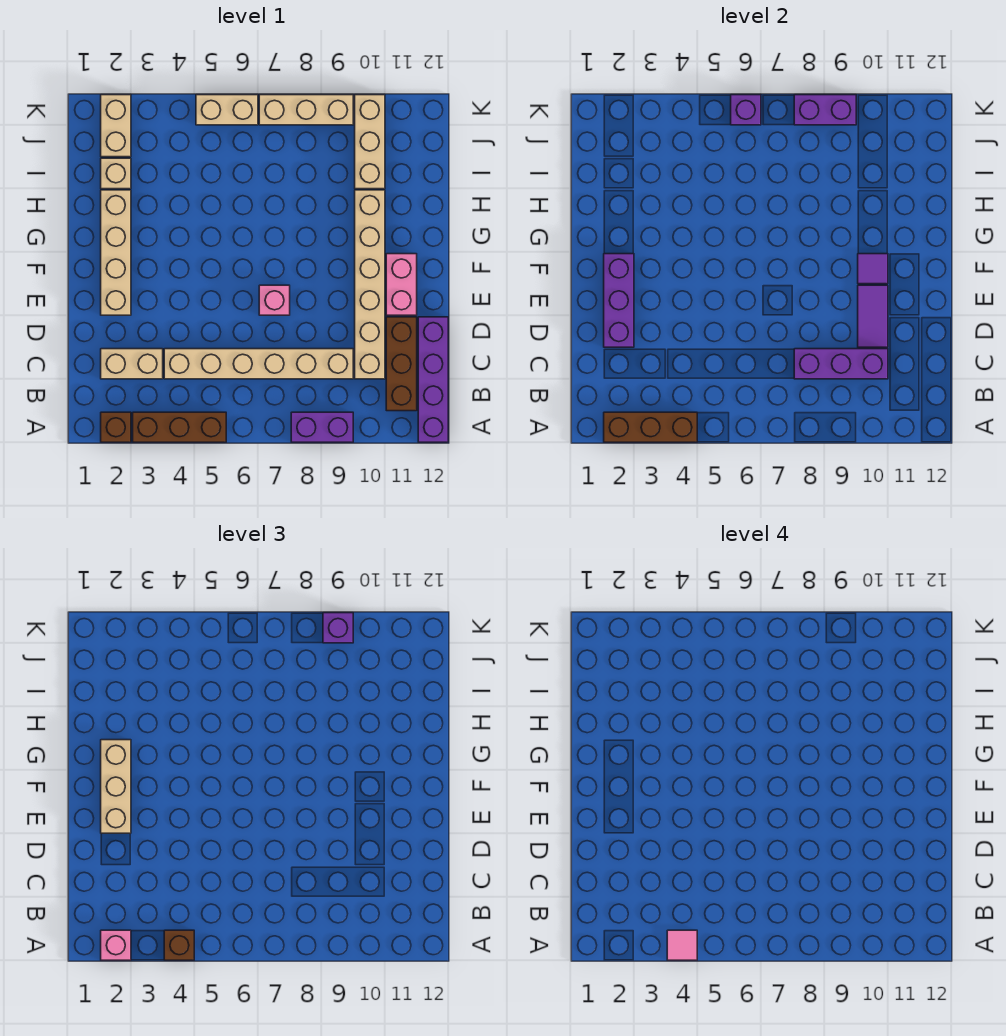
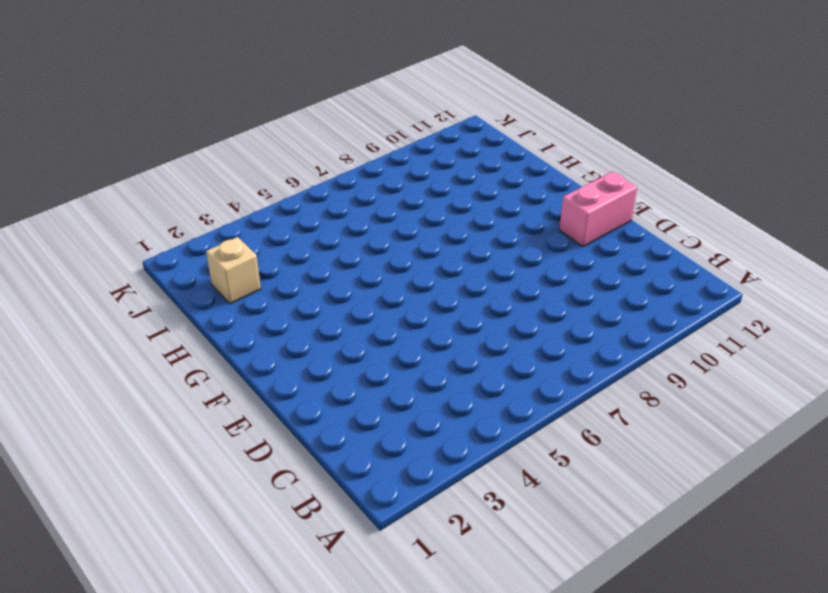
pink 1x2 brick [559,172,637,247] -> pink 1x2 brick turned to [386,254,417,315]
none -> brown 1x1 brick [101,412,131,442]
none -> brown 1x3 brick [133,412,226,442]
none -> purple 1x2 brick [291,412,353,442]

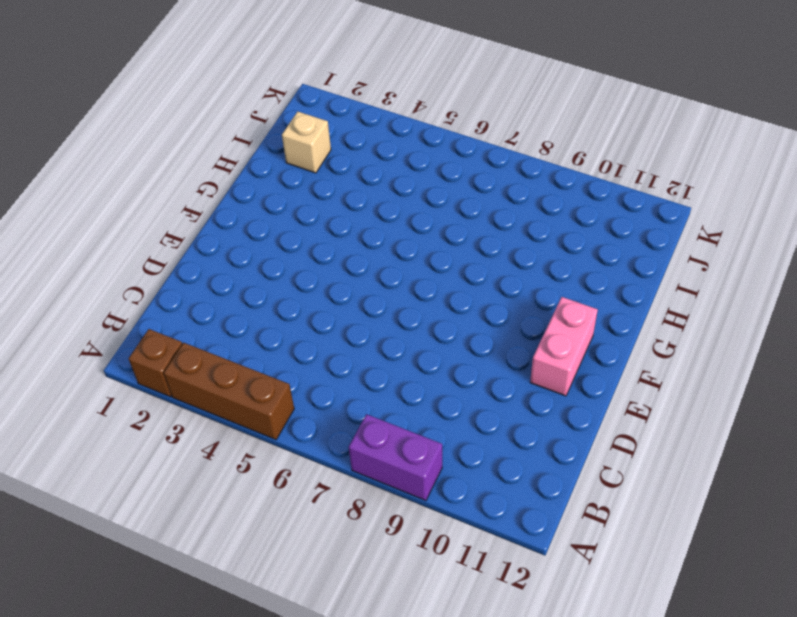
none -> purple 1x4 brick [418,317,448,442]
none -> brown 1x3 brick [386,317,417,411]
none -> tan 1x2 brick [101,349,163,379]

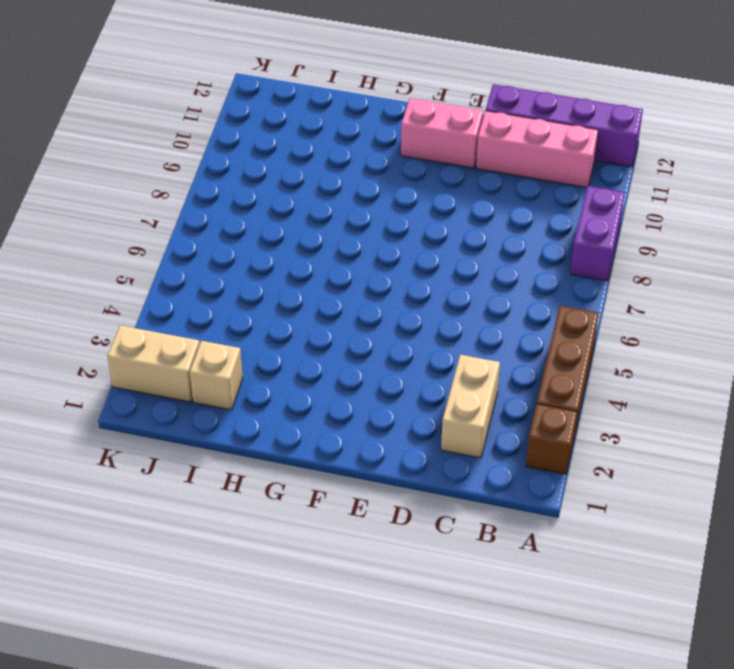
pink 1x3 brick [476,111,598,188] -> brown 1x3 brick [386,317,417,411]
none -> tan 1x6 brick [164,349,353,379]
none -> tan 1x6 brick [355,190,385,379]
none -> tan 1x4 brick [101,190,131,315]

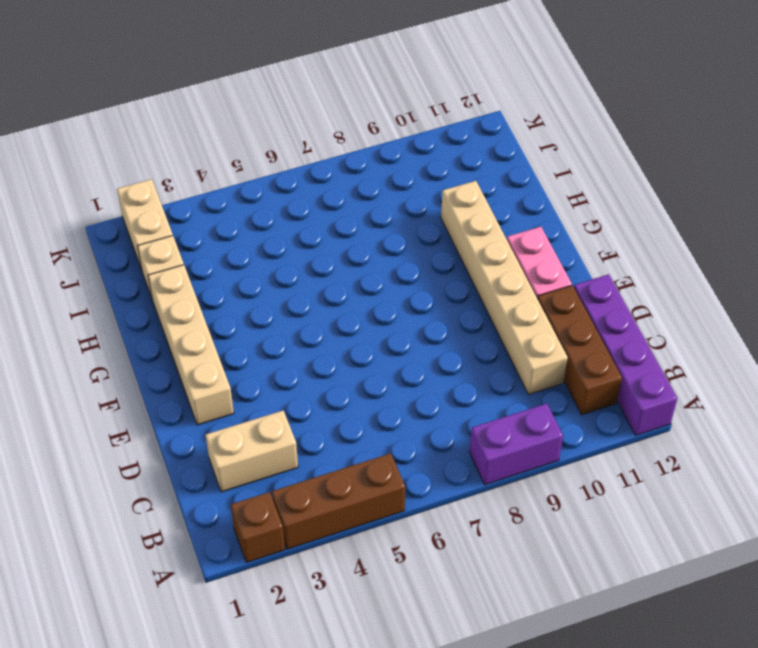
none -> tan 1x6 brick [164,349,353,379]
none -> pink 1x1 brick [259,285,290,315]
none -> tan 1x3 brick [355,95,385,189]

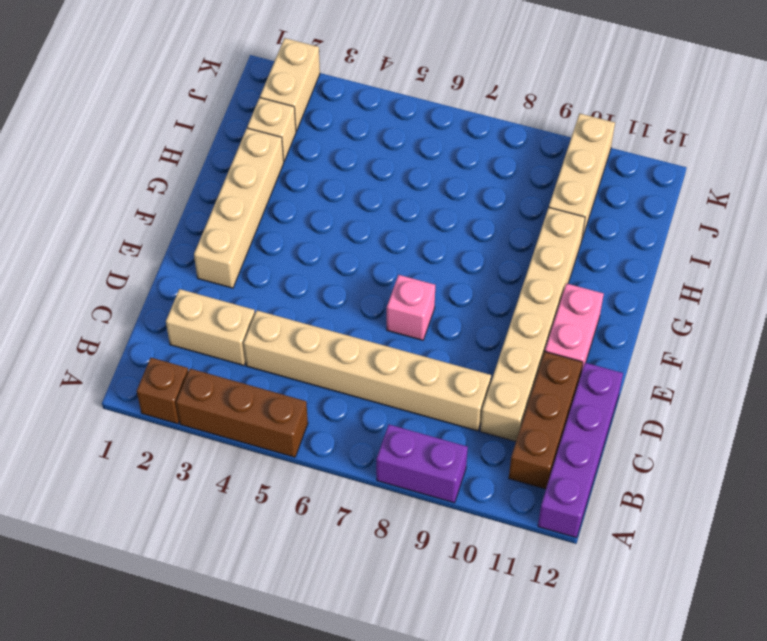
none -> tan 1x2 brick [196,95,258,125]
none -> tan 1x3 brick [259,95,353,125]
none -> brown 1x3 brick [604,412,697,442]

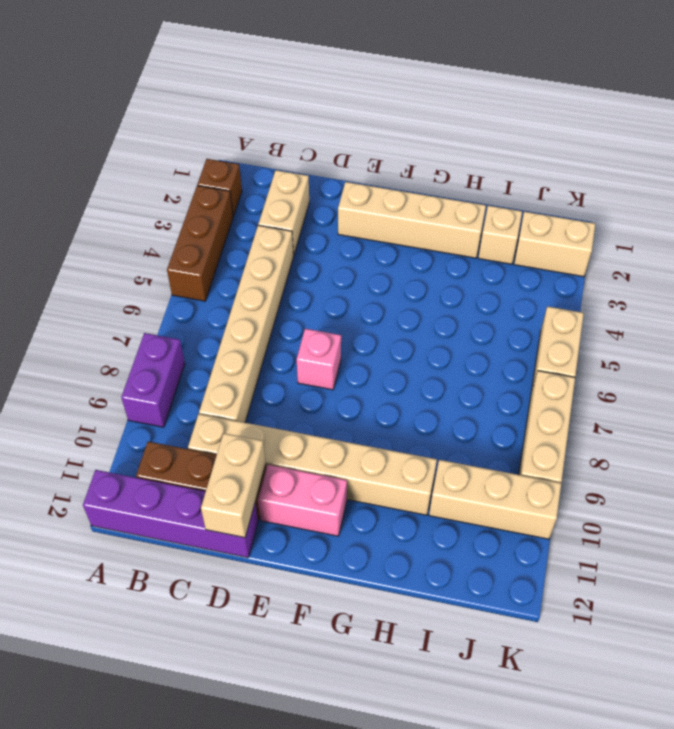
tan 1x2 brick [201,433,266,538] -> none
none -> brown 1x3 brick [604,412,697,442]
none -> purple 1x3 brick [794,349,888,379]
none -> purple 1x3 brick [604,254,634,347]

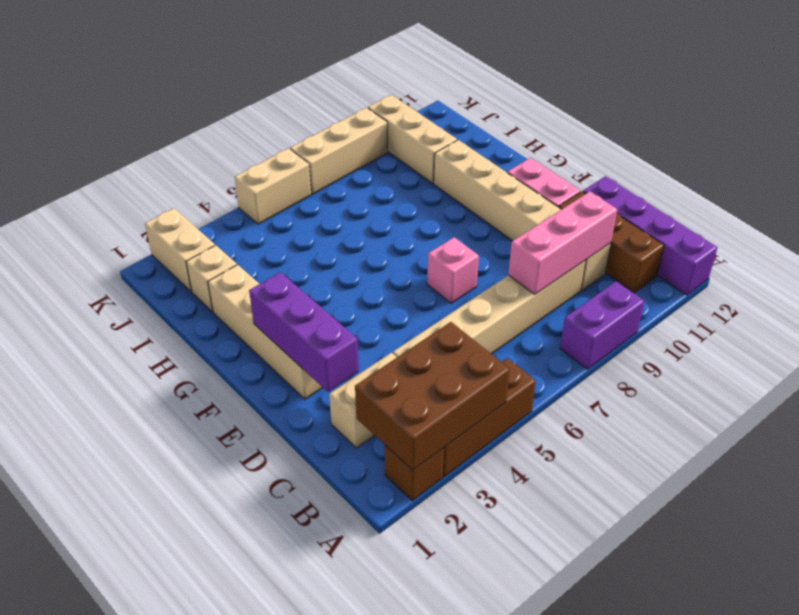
brown 2x3 brick [355,322,510,470] -> brown 1x3 brick [604,412,697,442]
pink 1x3 brick [508,192,617,294] -> purple 1x3 brick [794,349,888,379]
none -> purple 1x2 tile [858,285,888,347]
none -> purple 1x1 tile [858,254,888,284]
none -> purple 1x1 brick [731,95,761,125]

